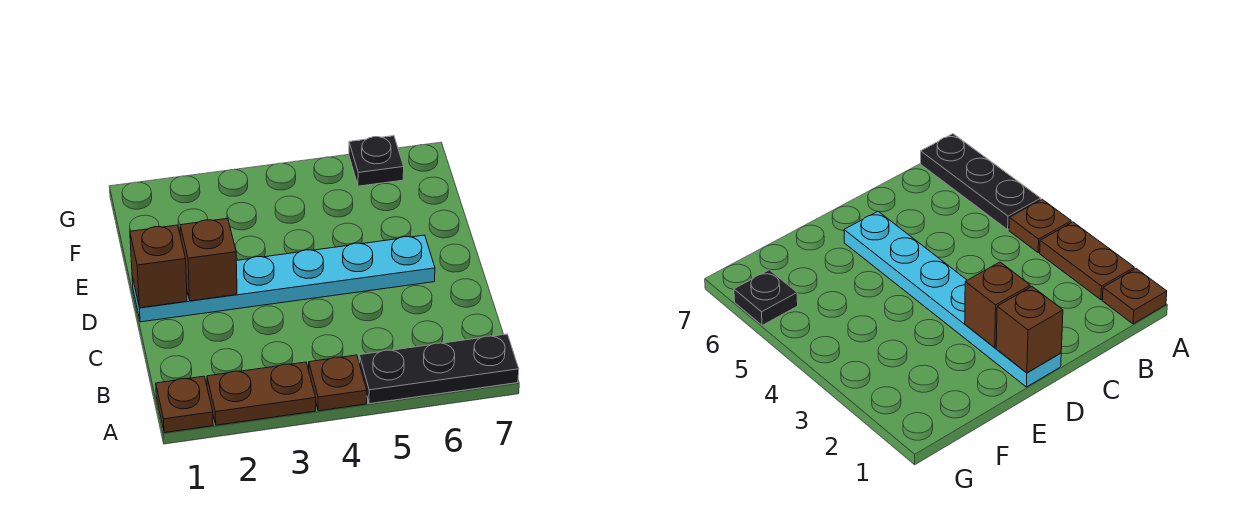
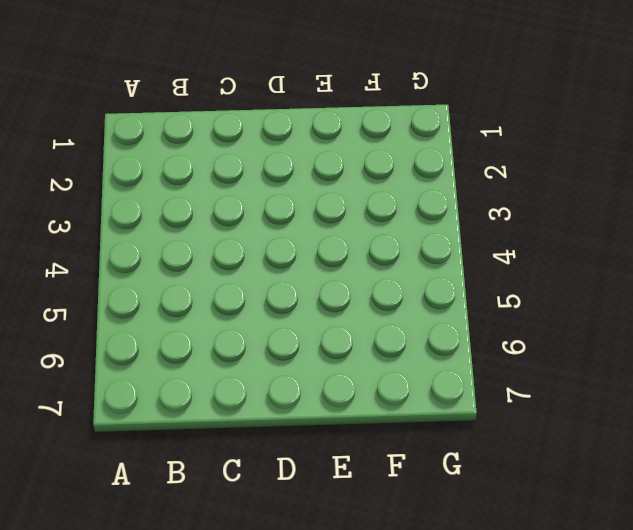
none -> brown 1x1 plate [156,376,213,433]
none -> brown 1x2 plate [207,362,316,425]

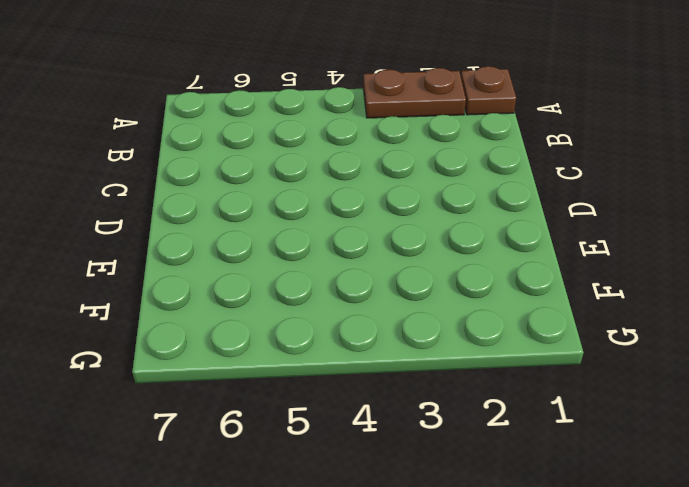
none -> brown 1x1 plate [309,355,367,411]
none -> black 1x3 plate [359,334,519,404]

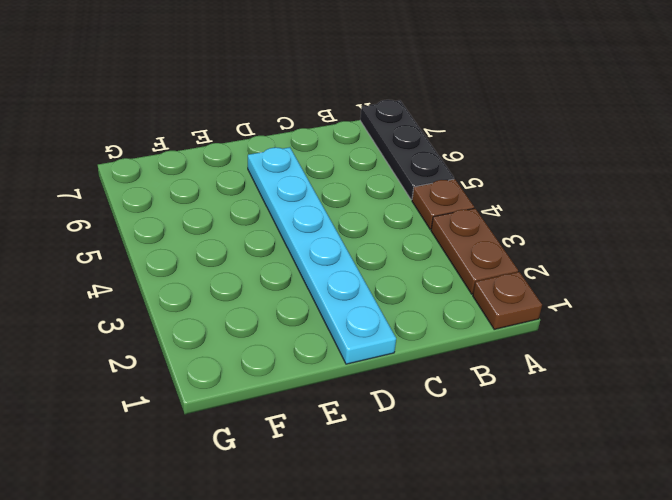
none -> black 1x1 plate [349,136,404,186]
none -> brown 1x1 brick [130,225,187,308]

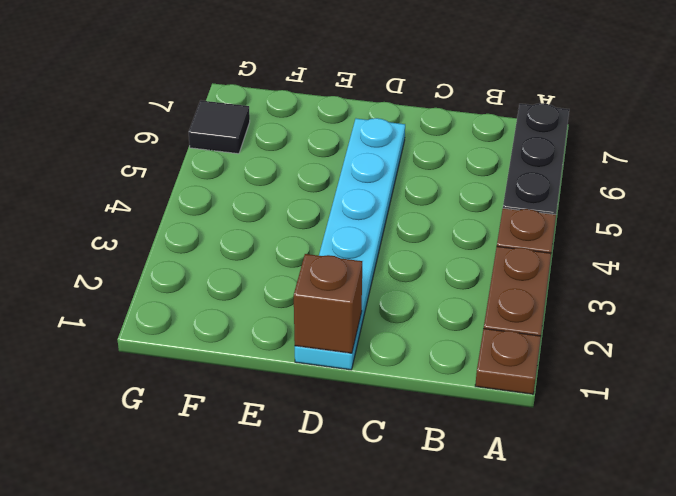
black 1x1 tile [189,100,250,154] -> black 1x1 plate [349,136,404,186]
none -> brown 1x1 brick [180,218,237,301]

